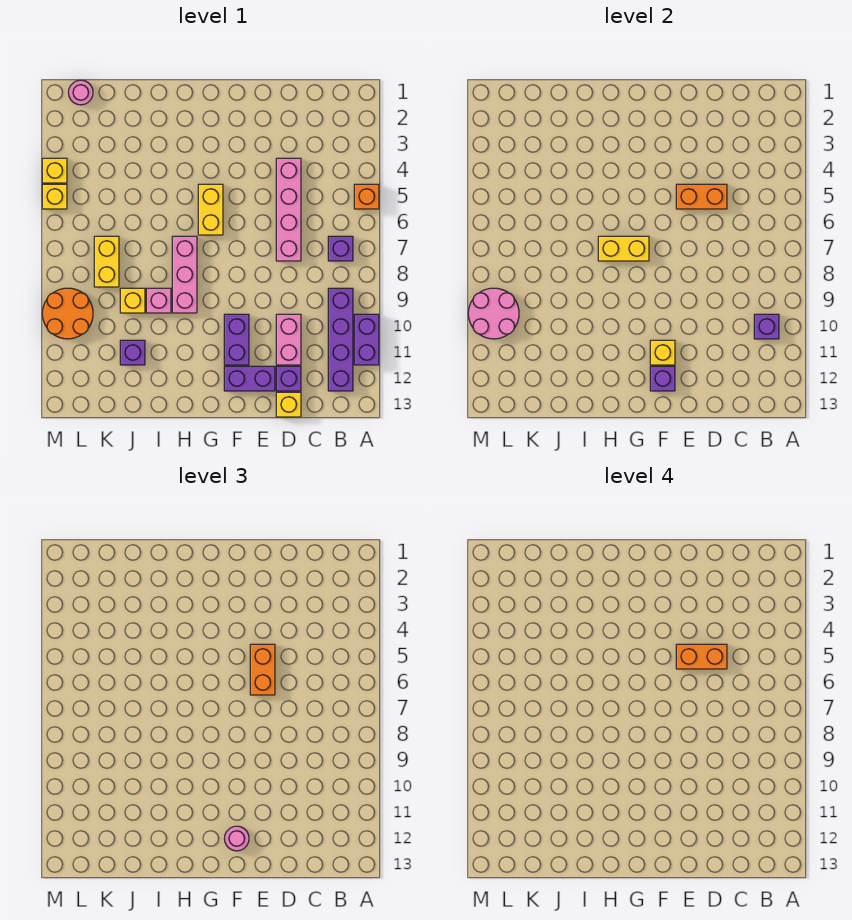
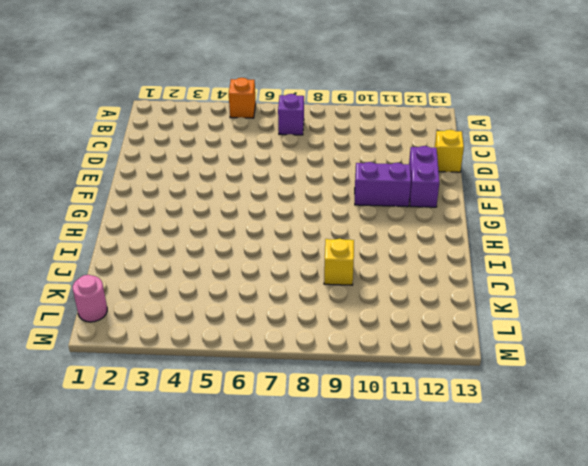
none -> purple 1x2 brick [354,314,379,365]
none -> purple 1x4 brick [328,288,353,391]
none -> pink 1x4 brick [276,158,301,261]

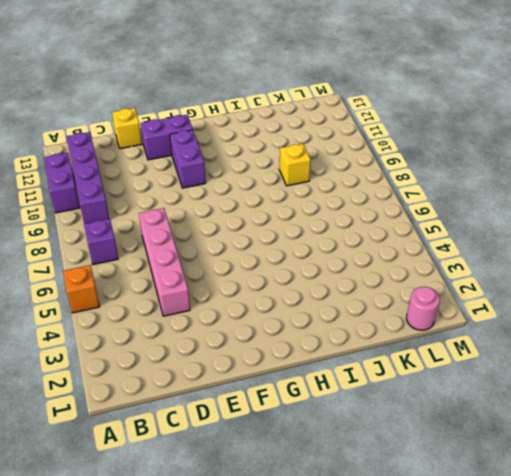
none -> pink 1x2 brick [276,314,301,365]
none -> purple 1x1 brick [276,366,301,391]
none -> yellow 1x2 brick [198,184,223,235]

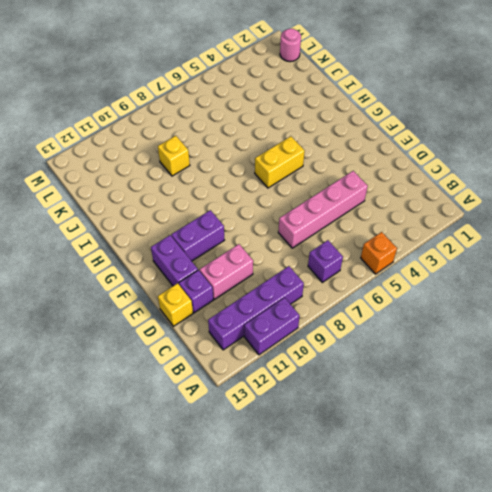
none -> pink 1x3 brick [172,236,197,313]
none -> pink 1x1 brick [146,288,171,313]
none -> purple 1x1 brick [120,340,145,365]

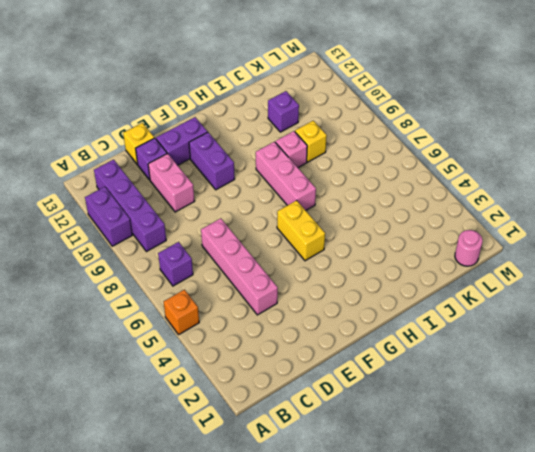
none -> yellow 1x2 brick [94,236,119,287]
none -> orange 2x2 round brick [42,288,93,339]
none -> yellow 1x1 brick [42,158,67,183]

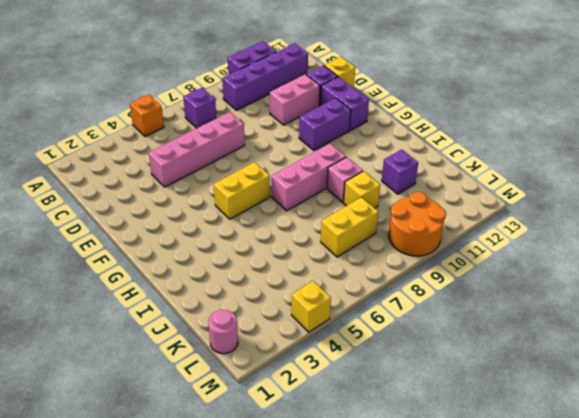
none -> yellow 1x1 brick [42,184,67,209]
none -> purple 1x1 brick [754,314,779,339]
none -> orange 1x2 brick [676,184,727,209]

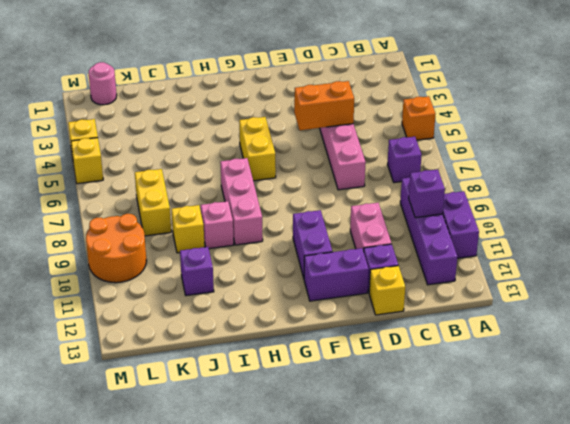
none -> yellow 1x1 brick [650,340,675,365]
none -> purple 1x1 brick [650,366,675,391]
none -> yellow 1x2 brick [598,236,649,261]

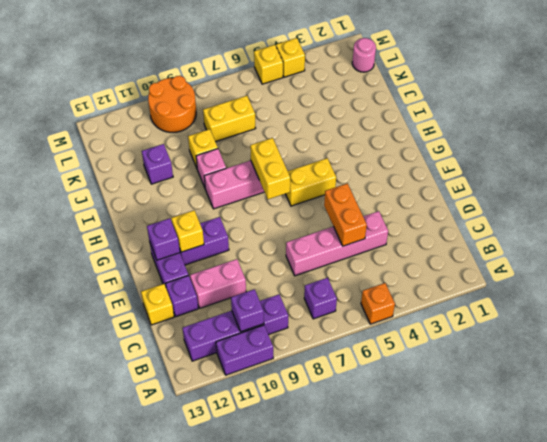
none -> pink 2x2 round brick [468,288,519,339]
none -> orange 1x2 brick [250,644,275,695]
none -> pink 1x1 round brick [224,826,249,851]

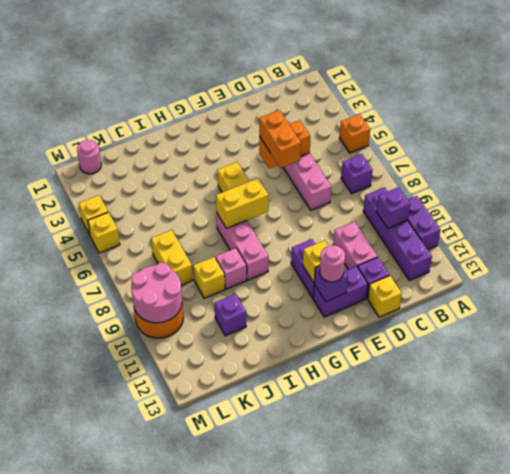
none -> orange 1x2 brick [676,644,727,669]

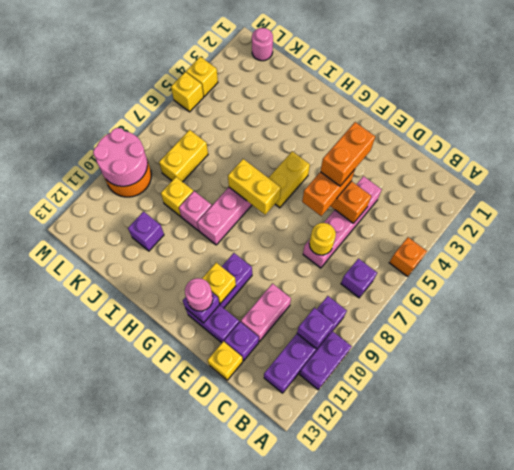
yellow 1x1 round brick [309,223,336,255] -> none
orange 1x2 brick [320,122,375,186] -> orange 1x2 brick turned to [676,644,727,669]

